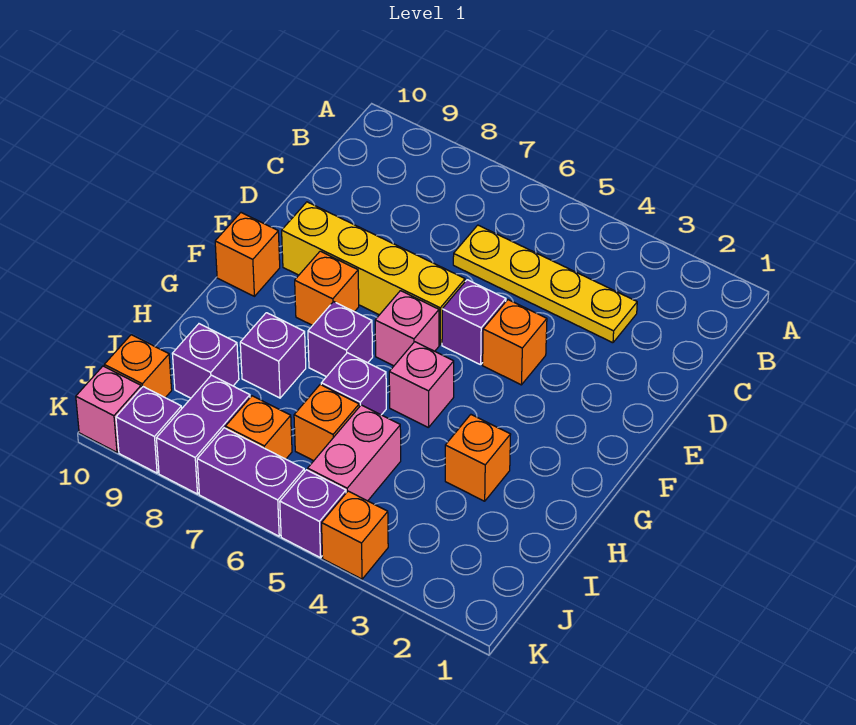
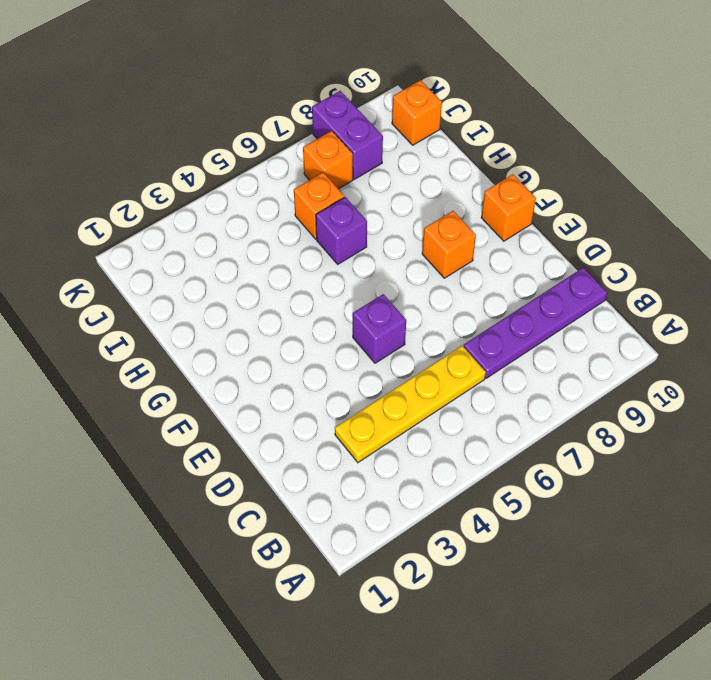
purple 1x4 plate [463,268,607,378] -> none
none -> orange 1x1 brick [483,300,547,385]
none -> yellow 1x4 brick [282,202,465,345]
none -> pink 1x1 brick [375,291,439,366]

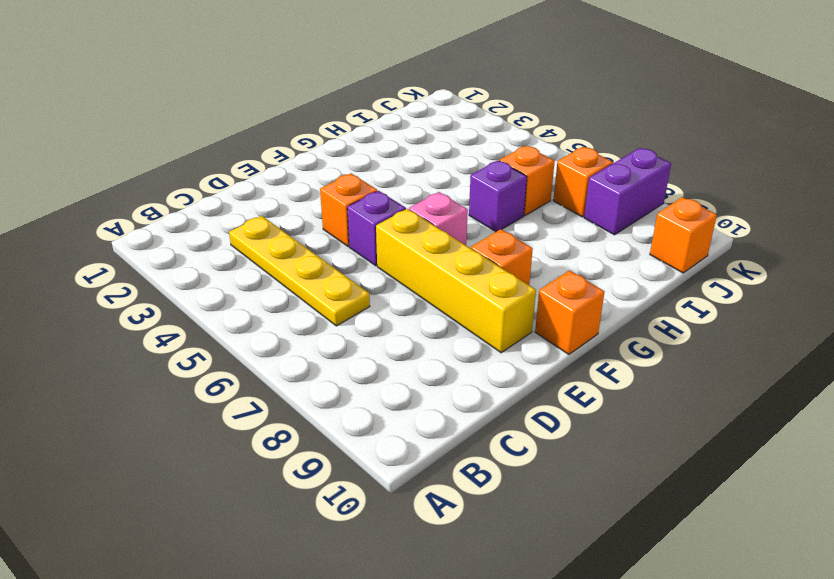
none -> pink 1x1 brick [389,342,454,428]
none -> purple 1x1 brick [308,302,373,377]
none -> orange 1x1 brick [445,415,511,501]

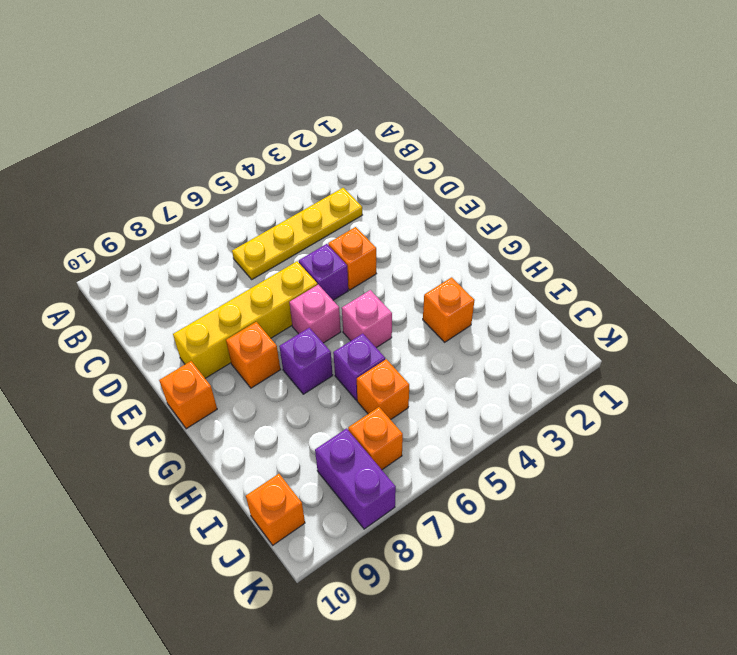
none -> purple 1x1 brick [240,313,306,398]
none -> pink 1x2 brick [308,405,401,501]
none -> purple 1x1 brick [172,324,239,398]

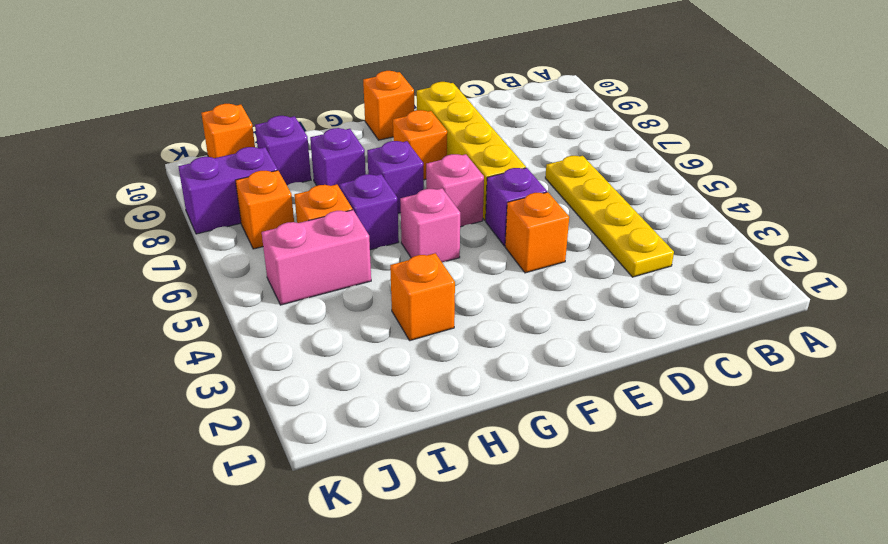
none -> orange 1x1 brick [322,491,388,579]
none -> purple 1x1 brick [280,470,346,558]
none -> purple 1x2 brick [197,428,304,536]

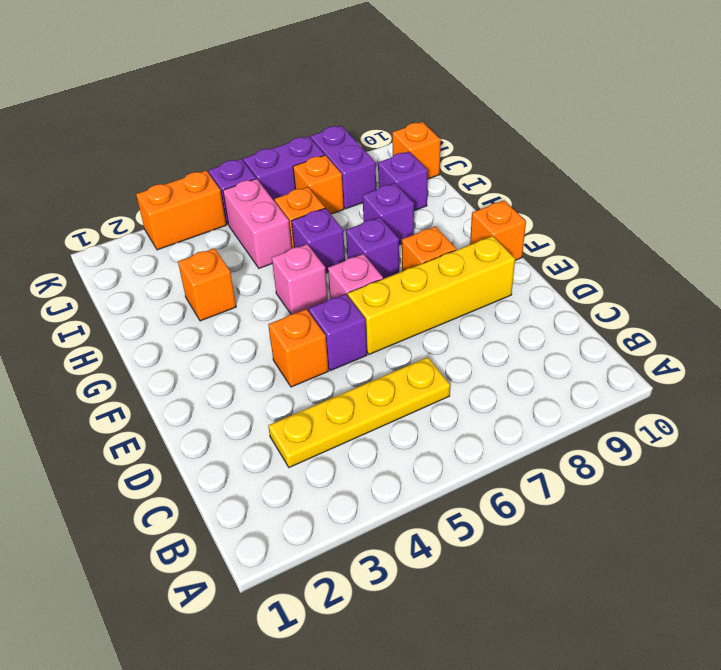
orange 1x2 brick [136,171,226,250] -> orange 1x1 brick [322,491,388,579]
none -> purple 1x1 brick [116,387,182,473]
none -> pink 1x1 brick [76,366,141,452]

